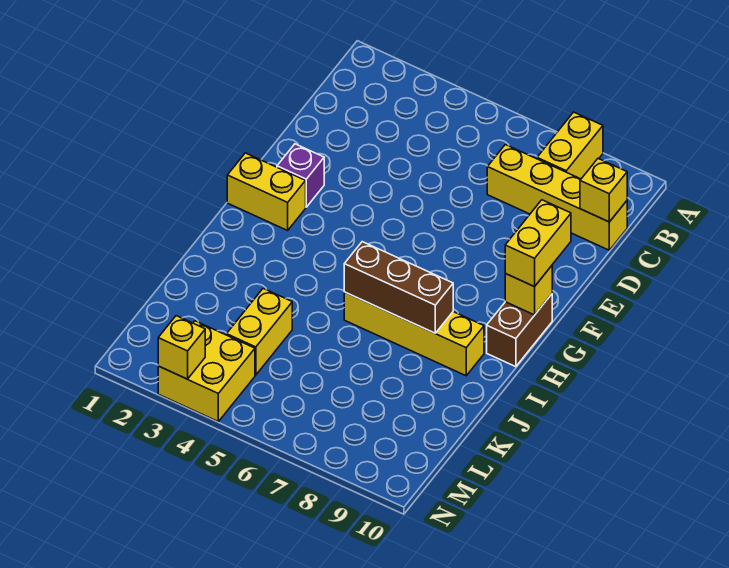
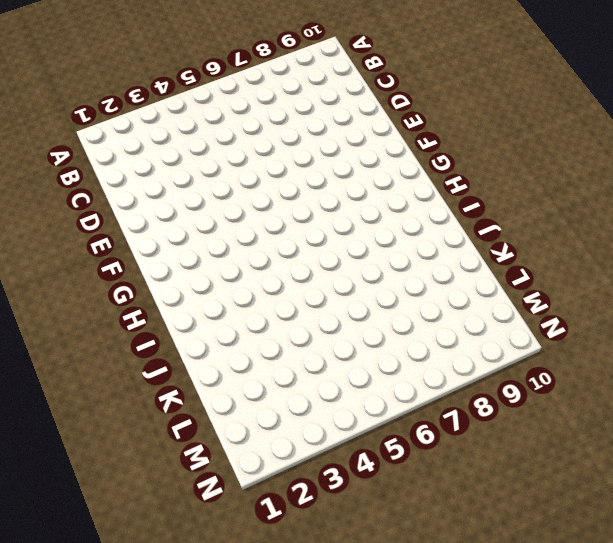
none -> yellow 1x2 brick [537,112,603,179]
none -> yellow 1x4 brick [487,145,627,250]
none -> purple 1x1 brick [277,144,324,207]

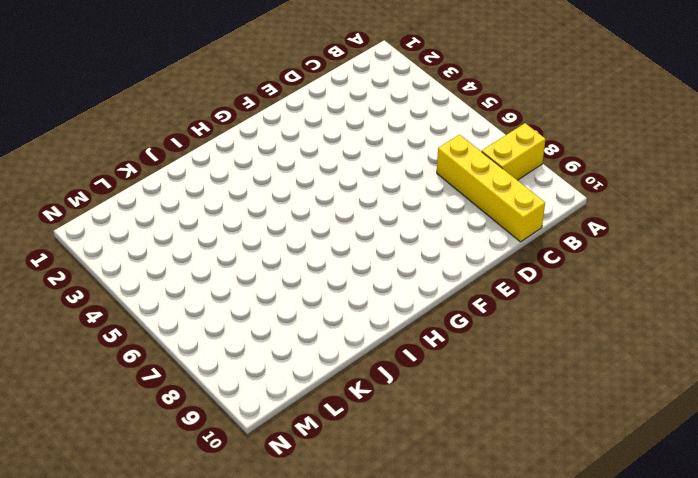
none -> purple 1x1 brick [277,144,324,207]
none -> yellow 1x2 brick [227,153,306,230]
none -> brown 1x2 brick [487,294,552,367]

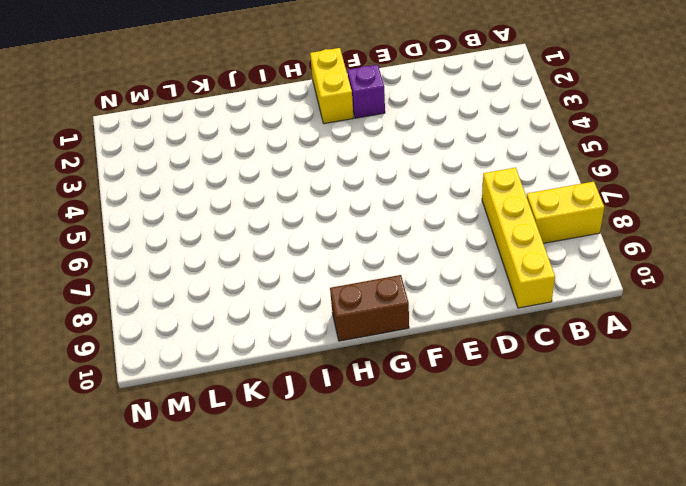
none -> yellow 1x4 brick [344,292,484,376]
none -> yellow 1x2 brick [226,288,292,375]
none -> yellow 2x2 brick [158,321,255,421]

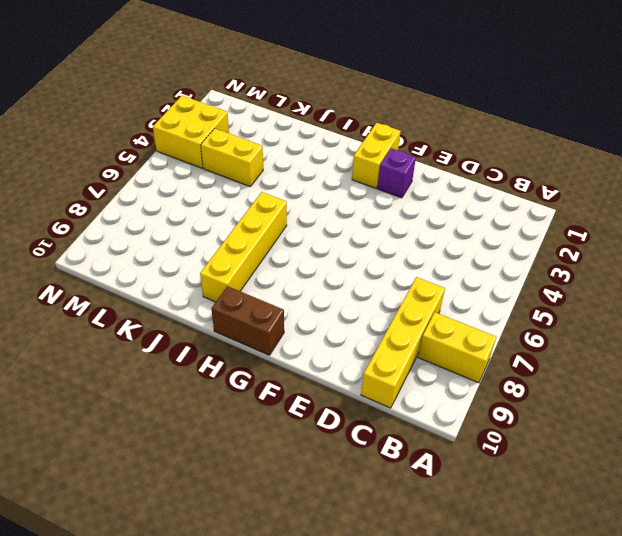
none -> yellow 1x1 brick [580,159,627,222]
none -> yellow 1x1 brick [505,266,552,315]
none -> brown 1x3 brick [344,242,453,333]

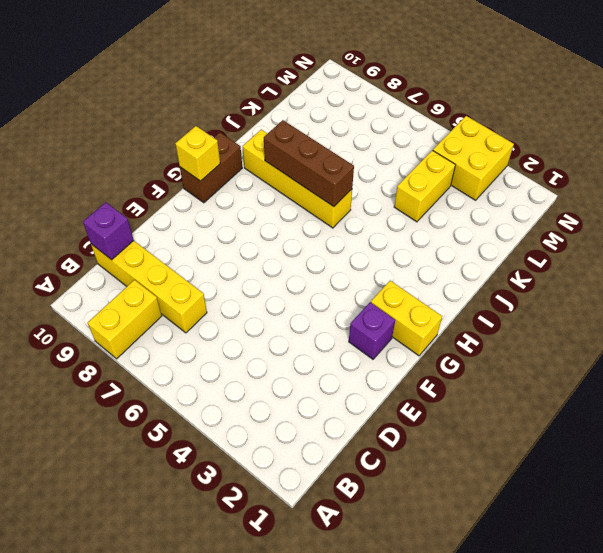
purple 1x1 brick [83,202,134,260] -> yellow 1x1 brick [580,159,627,222]
none -> yellow 1x1 brick [158,316,205,379]
none -> yellow 1x2 brick [505,200,571,287]

